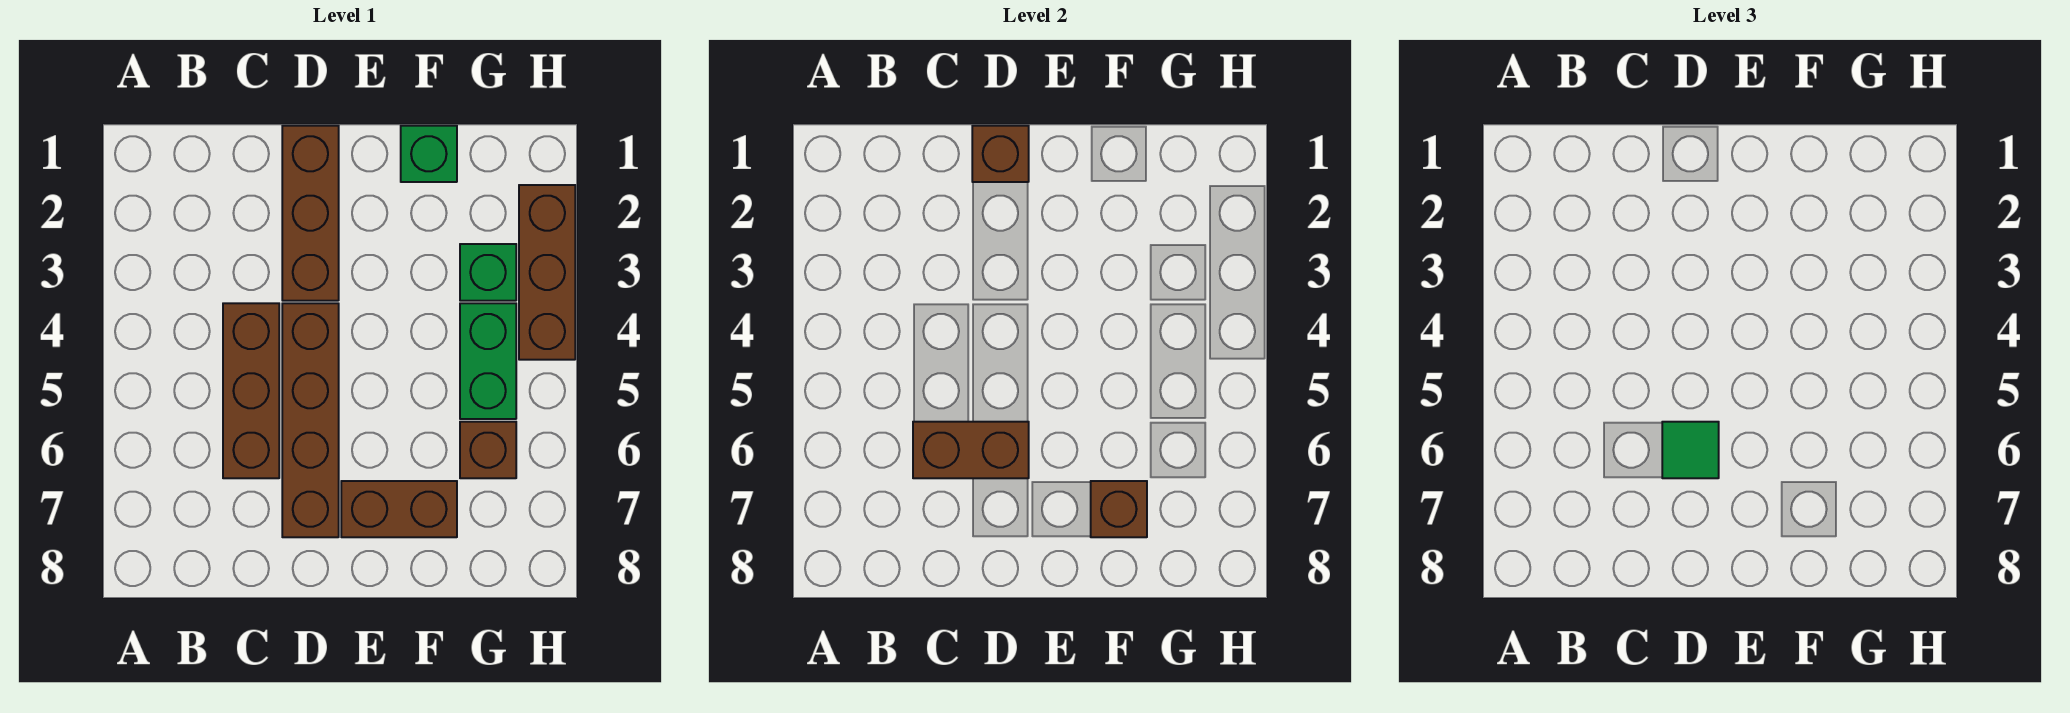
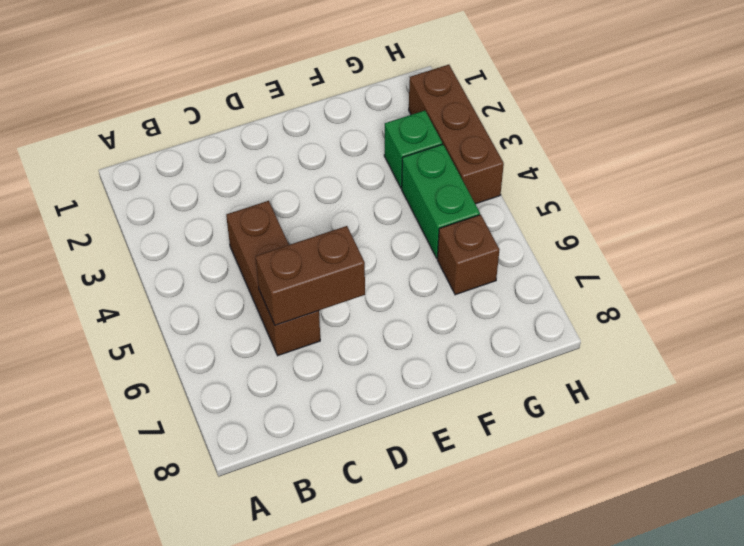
none -> brown 1x3 brick [282,126,339,301]
none -> brown 1x4 brick [282,303,339,537]
none -> brown 1x2 brick [341,481,457,537]

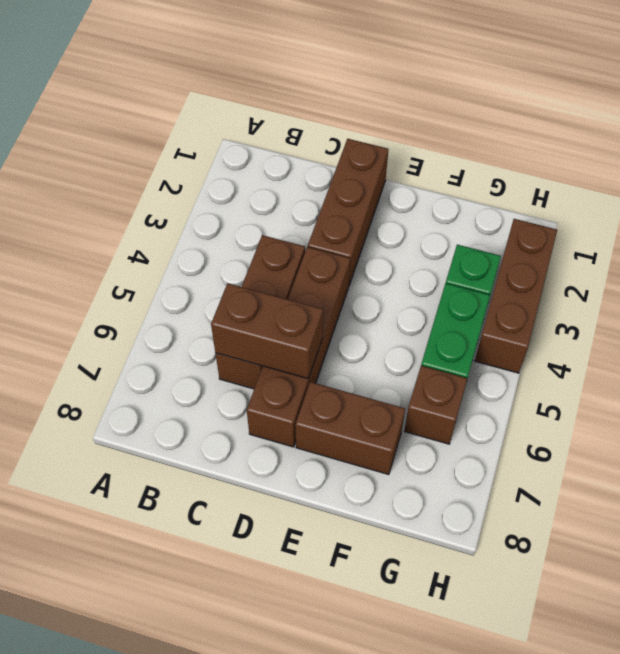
none -> green 1x1 brick [401,126,457,182]
none -> brown 1x1 brick [972,126,1029,182]
none -> brown 1x1 brick [1091,481,1147,537]

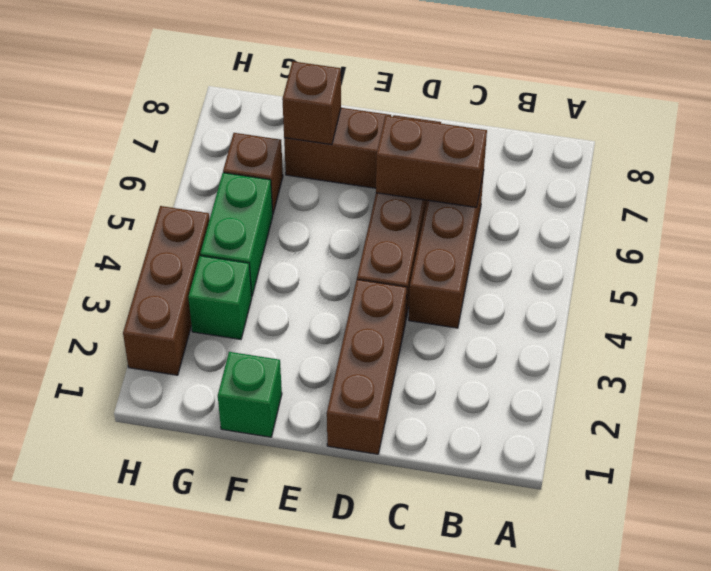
none -> brown 1x1 brick [972,126,1029,182]
none -> green 1x1 tile [1662,422,1719,478]

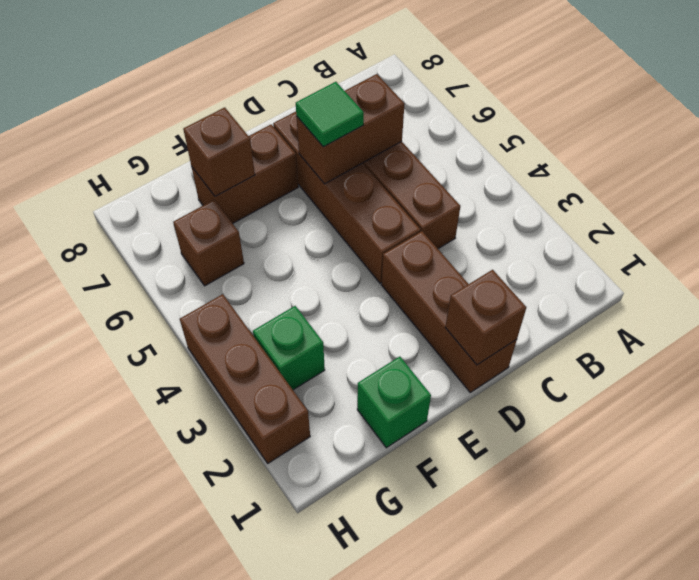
none -> green 1x2 brick [460,303,516,419]

